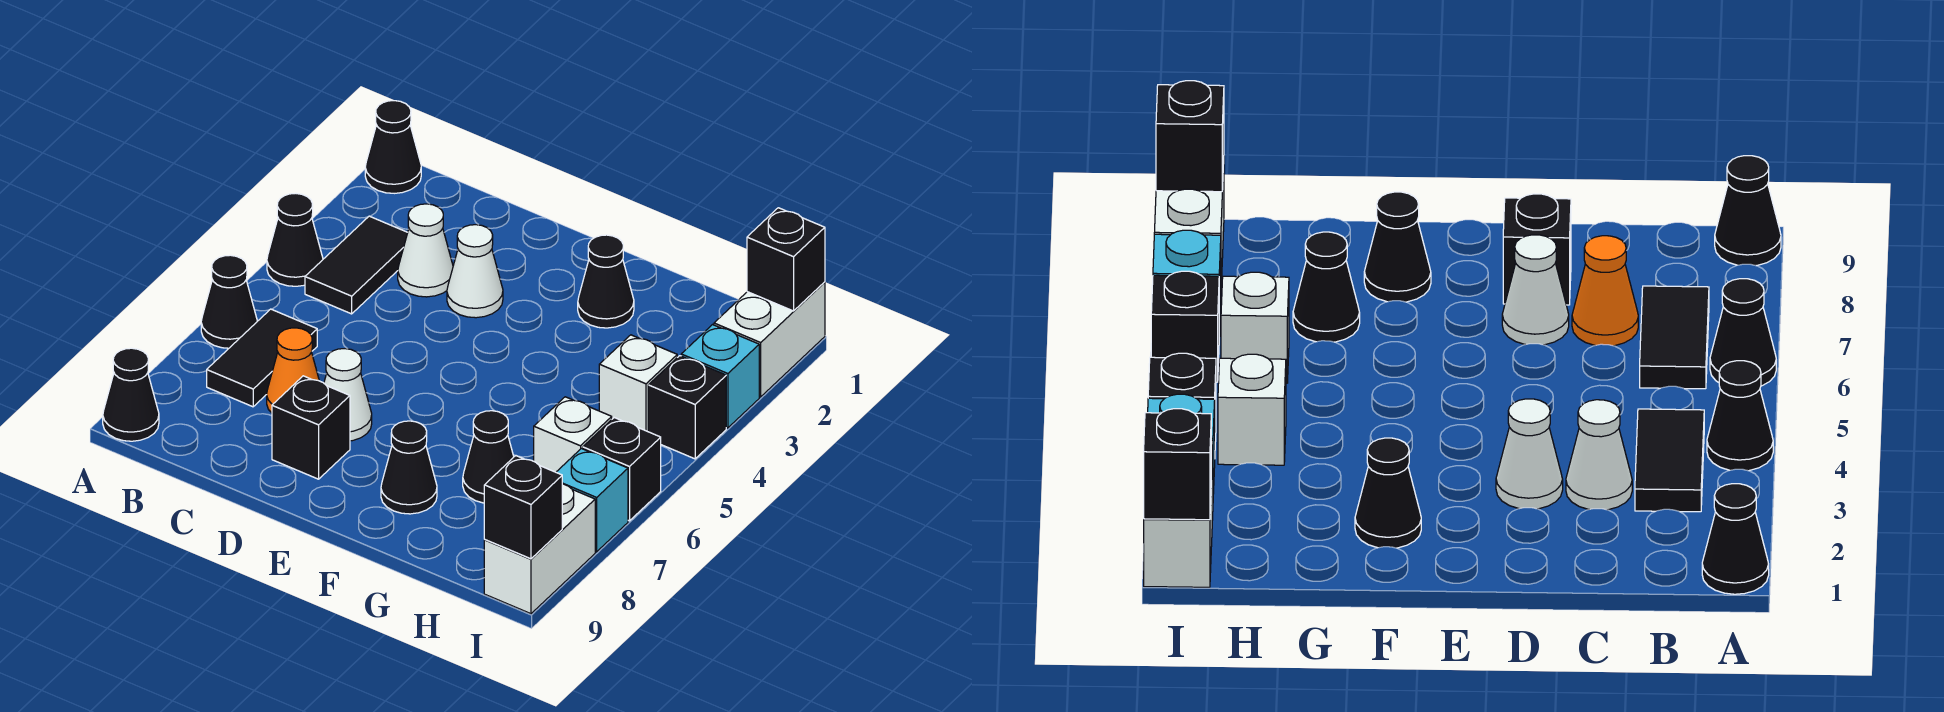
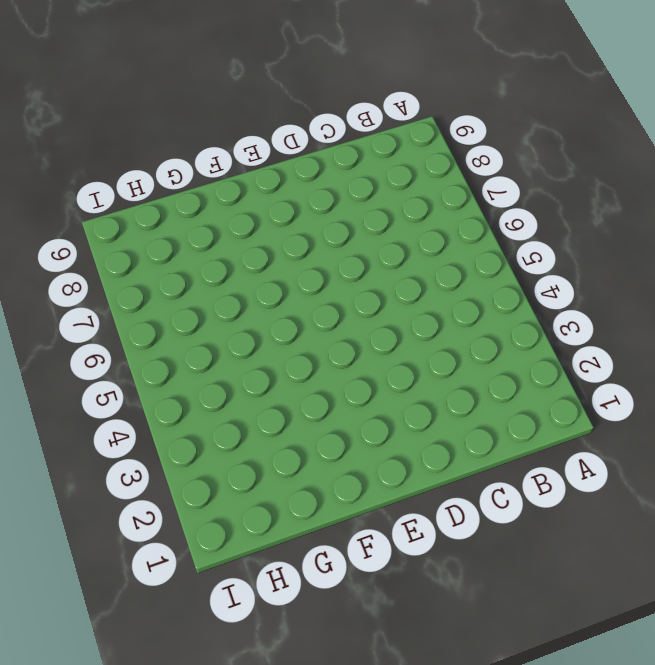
none -> black 1x1 cone [365,101,421,193]
none -> black 1x1 cone [267,194,323,286]
none -> black 1x1 cone [201,255,257,348]

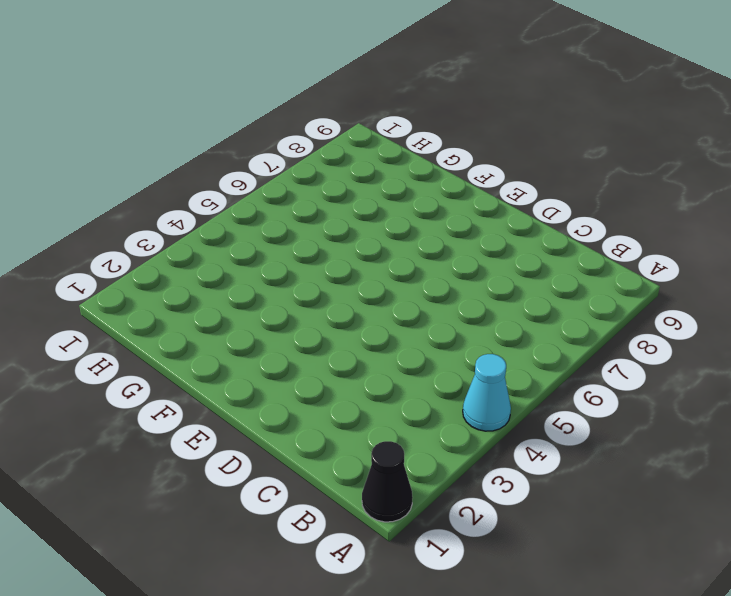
cyan 1x1 cone [463,354,511,431] -> black 1x1 cone [267,194,323,286]
none -> black 1x1 cone [201,255,257,348]
none -> black 1x1 cone [103,348,159,441]
none -> black 1x2 tile [305,216,408,314]

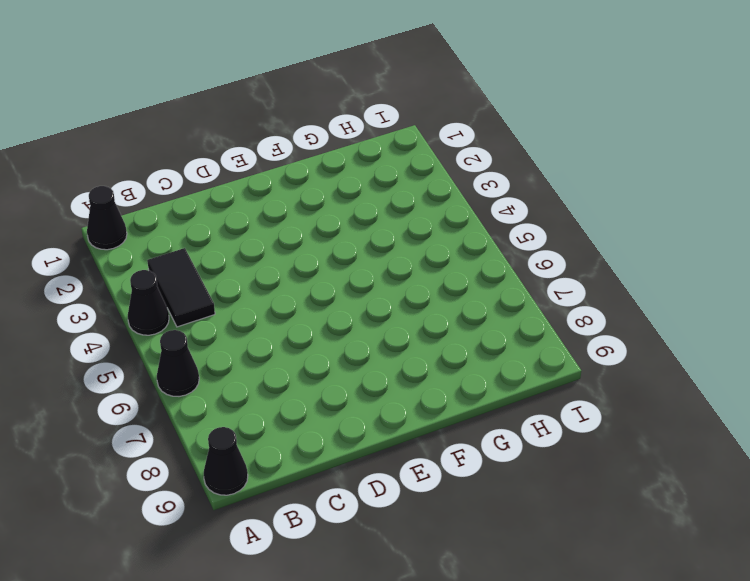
none -> black 1x2 tile [207,309,317,407]
none -> white 1x1 cone [398,204,453,297]
none -> orange 1x1 cone [267,328,319,413]

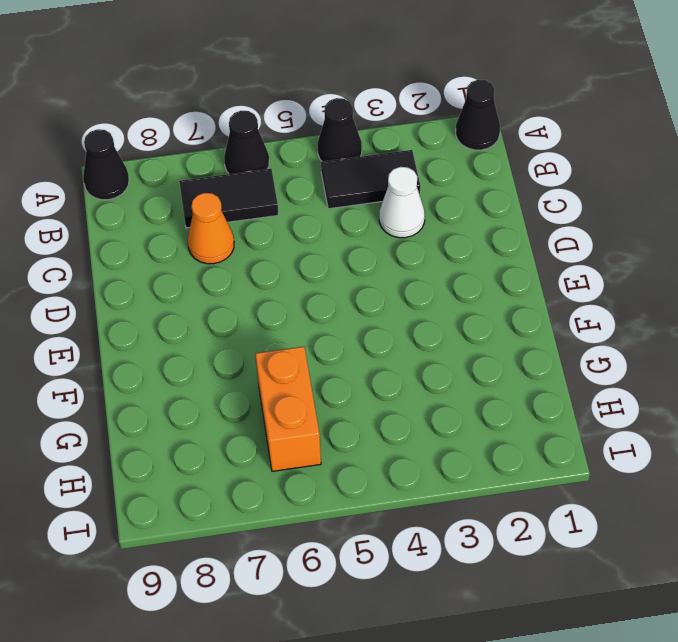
orange 1x2 brick [255,347,321,471] -> white 1x1 brick [534,397,612,472]
none -> white 1x1 cone [447,225,503,318]
none -> white 1x1 cone [324,349,372,441]
none -> black 1x1 brick [272,376,350,479]

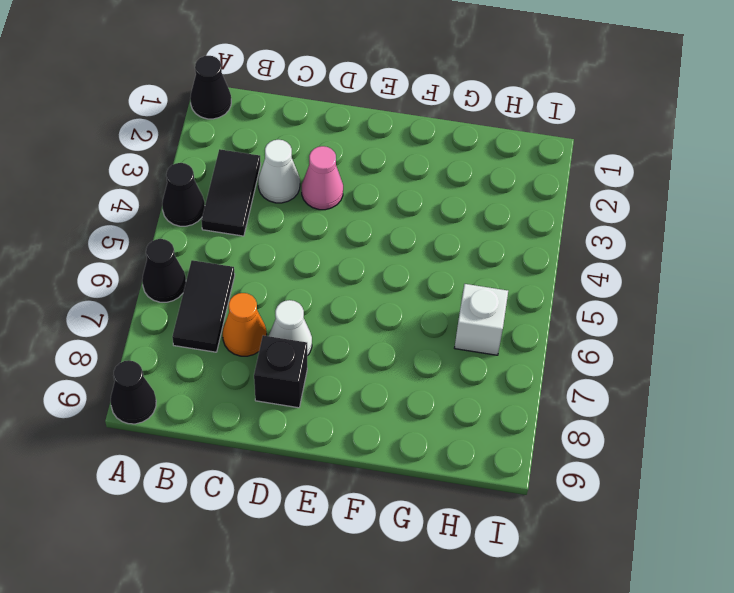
pink 1x1 cone [302,146,343,210] -> white 1x1 cone [447,225,503,318]
none -> black 1x1 cone [578,235,634,328]
none -> black 1x1 cone [381,421,437,514]
none -> black 1x1 cone [463,411,514,503]

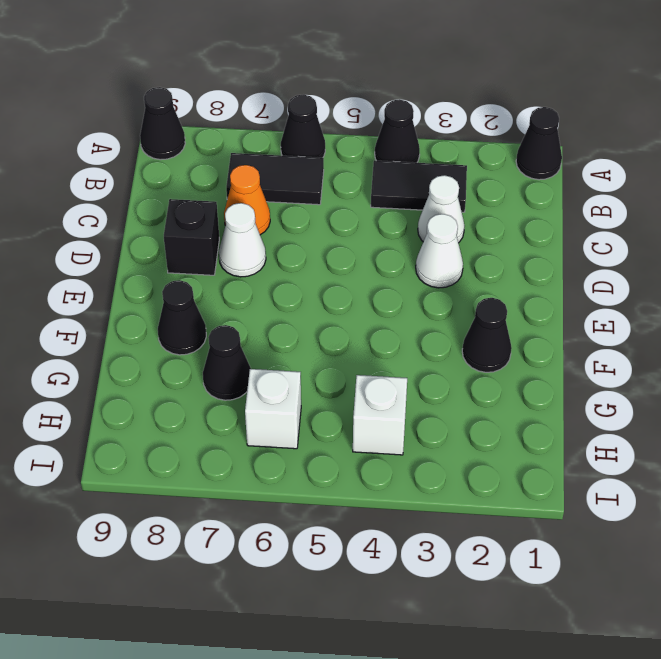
none -> white 1x2 brick [714,282,825,397]
none -> cyan 1x1 brick [681,325,759,428]
none -> black 1x1 brick [648,356,726,459]

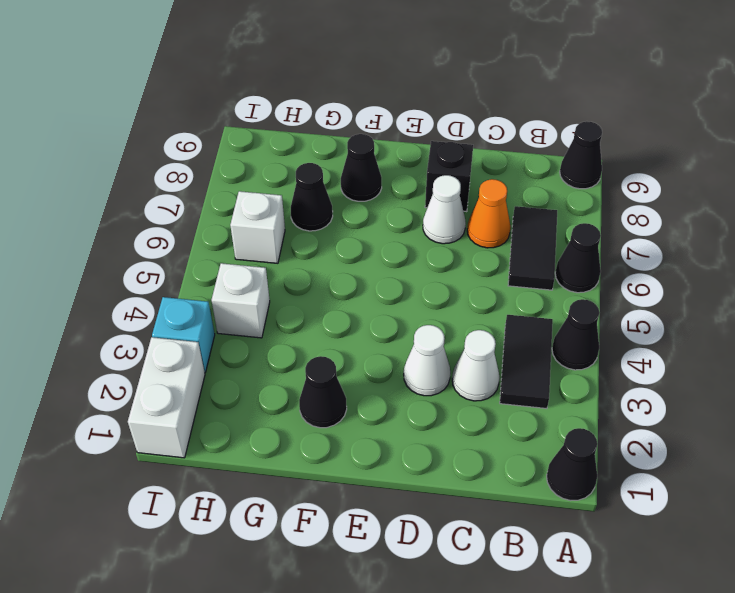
none -> black 1x1 brick [648,356,726,459]
none -> black 1x1 brick [583,418,661,521]
none -> cyan 1x1 brick [556,448,628,552]

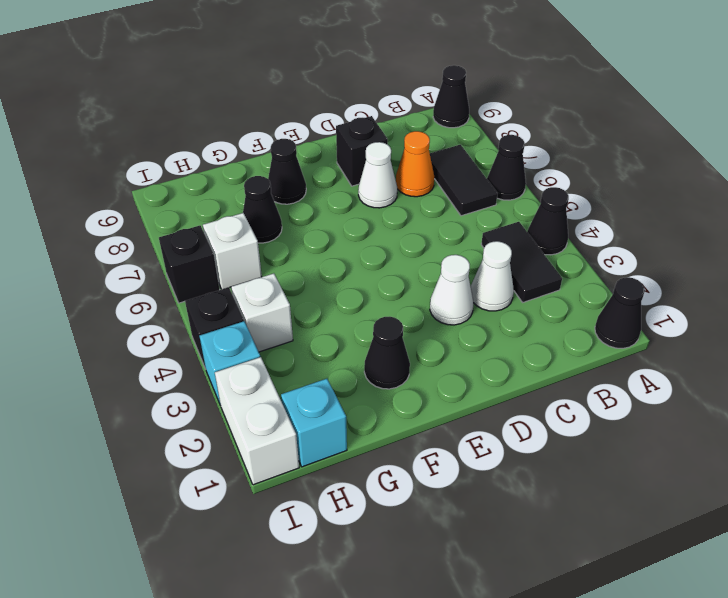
cyan 1x1 brick [281,379,347,467] -> cyan 1x1 brick moved to [556,448,628,552]
none -> white 1x2 brick [484,484,595,614]
none -> black 1x1 brick [747,208,825,311]
none -> black 1x1 brick [484,456,562,559]

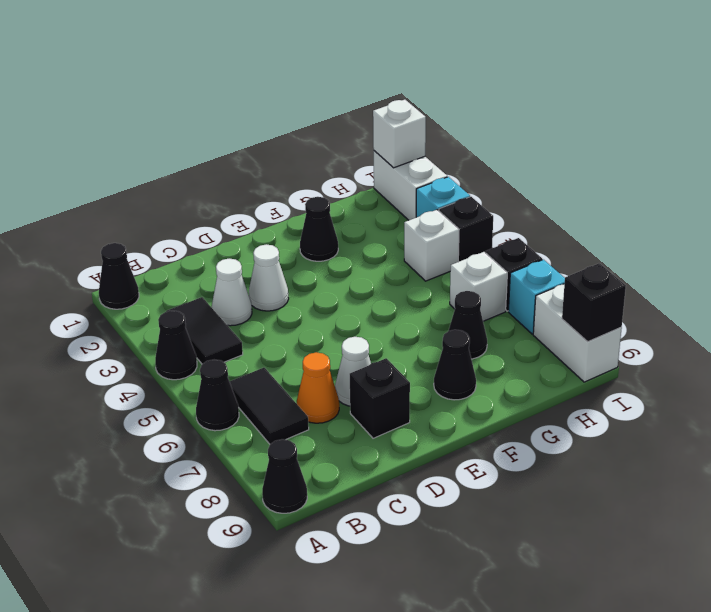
white 1x1 brick [373,100,426,168] -> black 1x1 brick [747,208,825,311]

